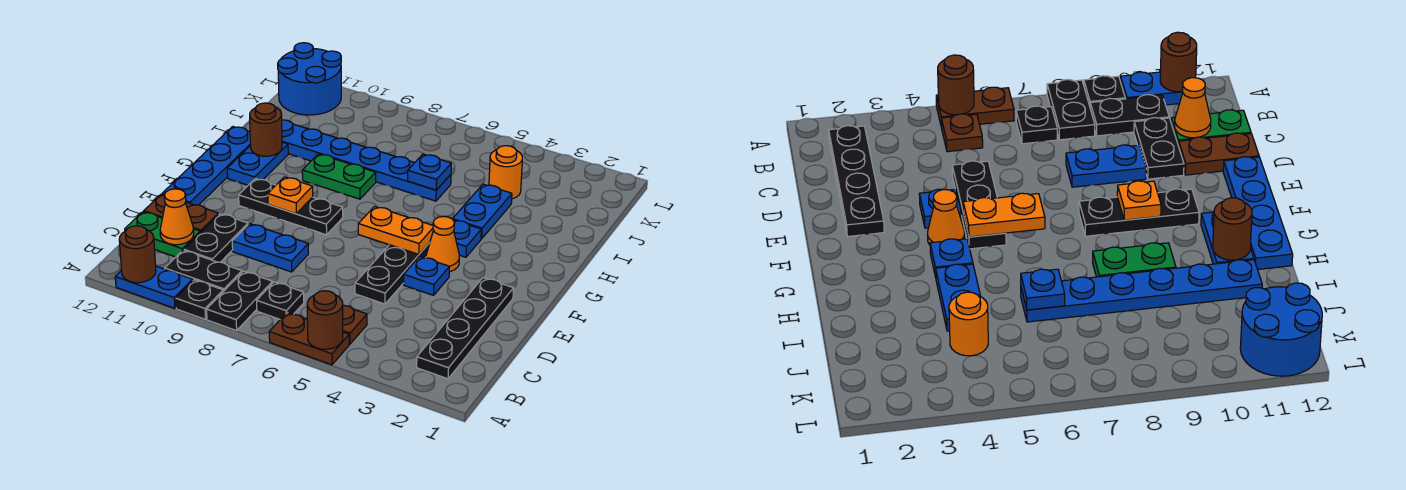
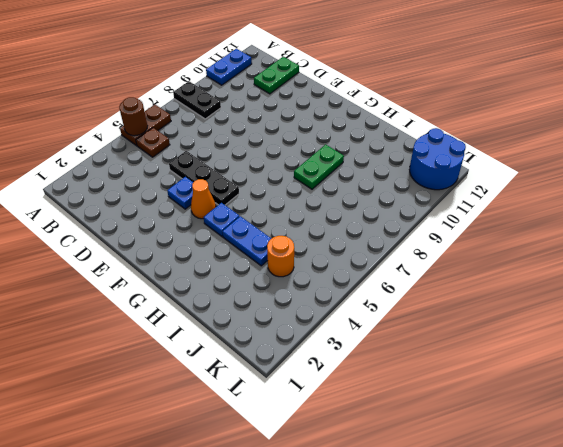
none -> black 1x1 plate [176,280,223,319]
none -> black 1x4 plate [417,278,514,379]
none -> black 1x1 plate [257,282,304,319]
none -> black 1x2 plate [165,250,242,292]

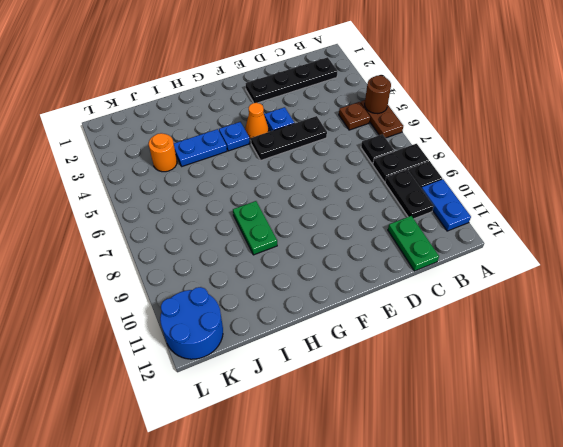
none -> black 1x2 plate [184,214,248,262]
none -> blue 1x2 plate [232,224,308,272]
none -> brown 1x2 plate [144,194,218,233]
none -> blue 1x4 plate [162,127,250,205]

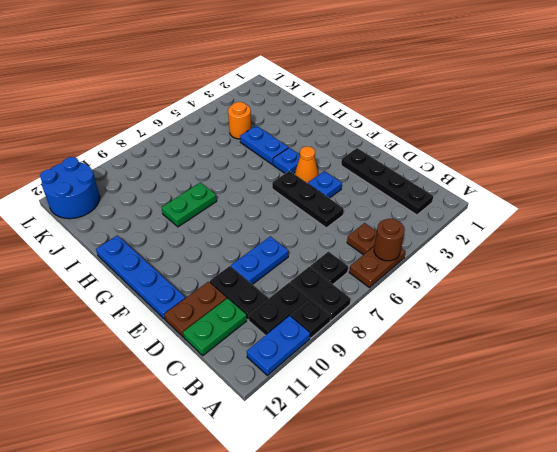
none -> black 1x3 plate [239,179,343,235]
none -> blue 1x2 plate [227,142,288,185]
none -> blue 1x6 plate [282,120,451,201]
none -> brown 1x1 round brick [119,226,156,283]

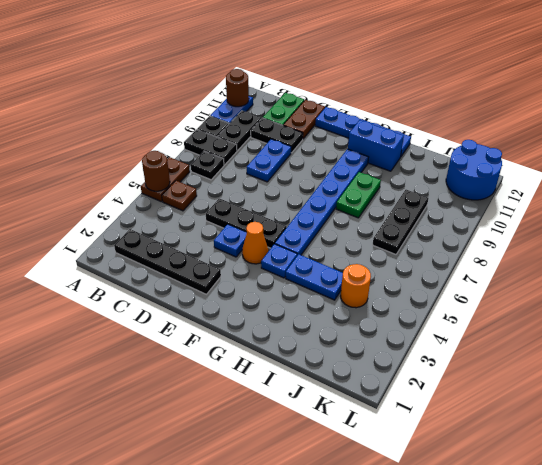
blue 1x6 plate [275,149,369,255] -> blue 1x6 plate moved to [282,120,451,201]
blue 1x2 brick [348,120,404,171] -> blue 1x2 plate [227,142,288,185]
black 1x3 plate [373,190,428,254] -> black 1x3 plate moved to [239,179,343,235]
none -> orange 1x1 cone [160,189,194,245]
none -> orange 1x2 plate [358,206,433,254]
none -> orange 1x1 plate [268,177,313,214]
none -> brown 1x1 round brick [250,103,282,156]

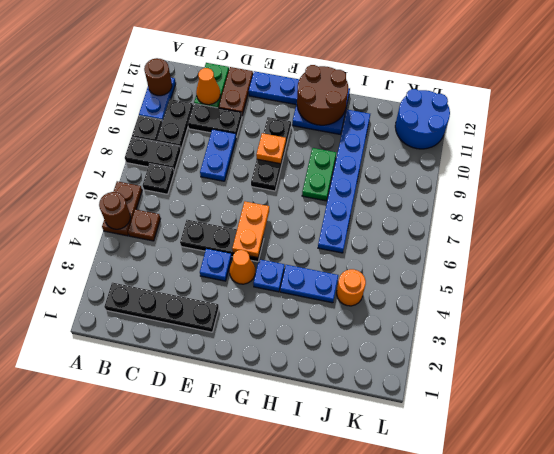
brown 2x2 round brick [297,65,348,125] -> brown 1x1 round brick [250,103,282,156]
none -> blue 1x1 plate [408,154,451,190]

